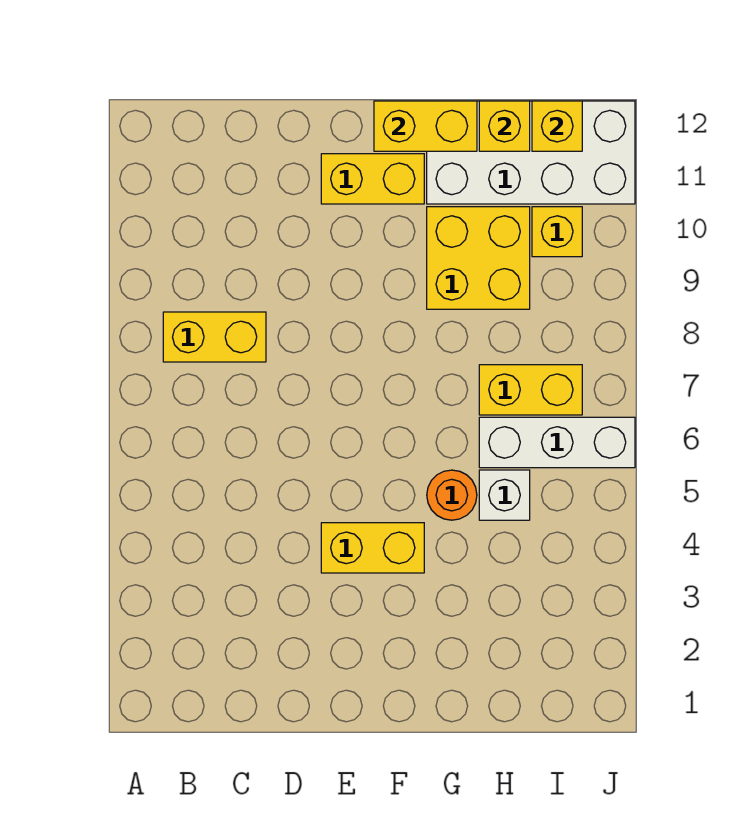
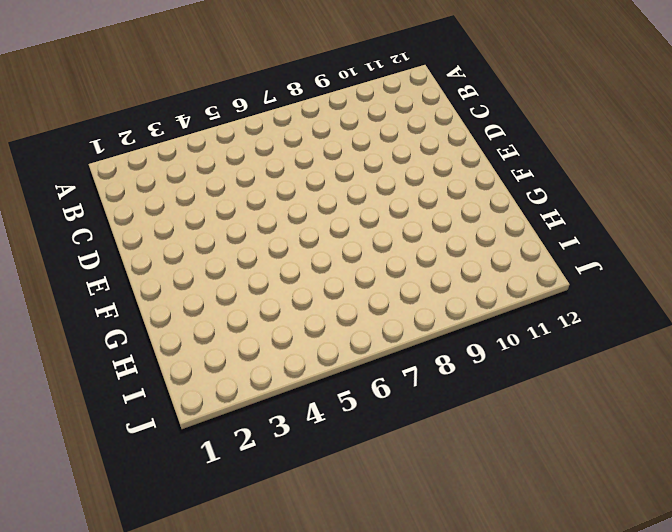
none -> yellow 1x2 brick [163,312,266,362]
none -> yellow 1x2 brick [321,523,424,573]
none -> yellow 1x2 brick [321,154,424,204]

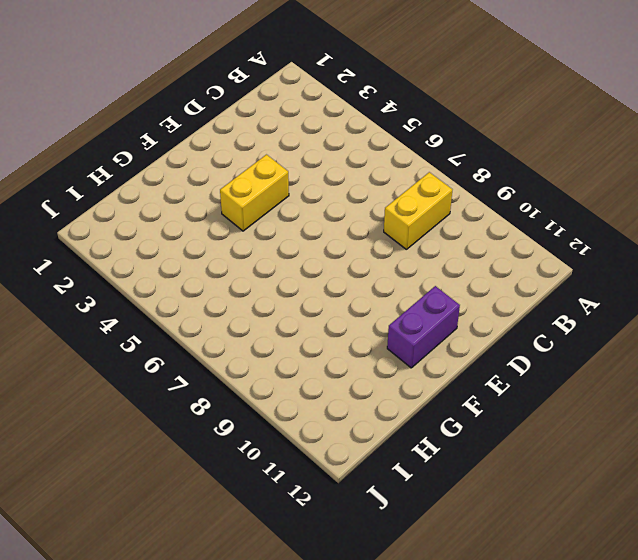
purple 1x2 brick [387,286,460,368] -> yellow 1x2 brick [321,154,424,204]
none -> orange 1x1 round brick [427,470,477,520]
none -> yellow 2x2 brick [427,207,530,309]
none -> white 2x4 brick [427,101,635,204]

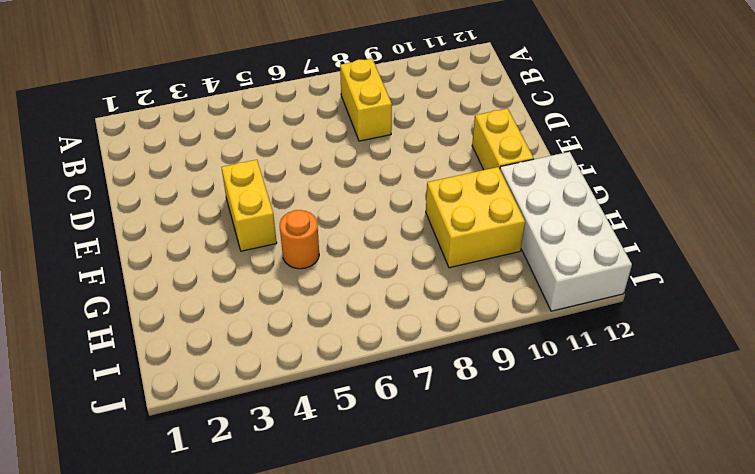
none -> white 1x1 brick [479,470,530,520]
none -> white 1x3 brick [479,417,635,468]
none -> yellow 1x2 brick [479,365,582,415]

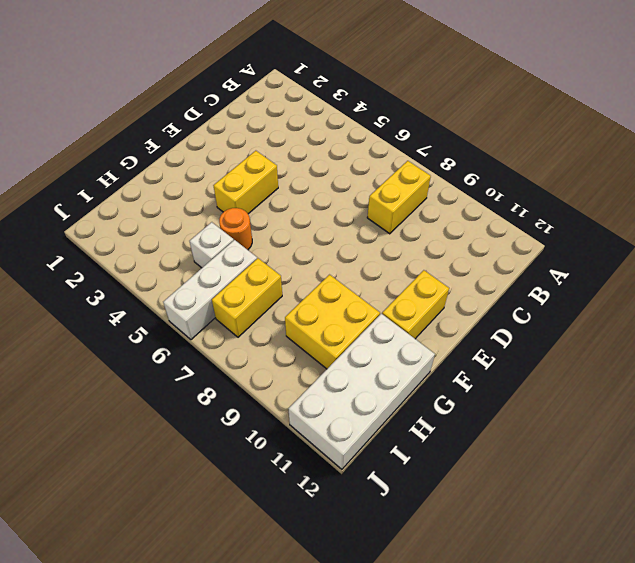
none -> yellow 1x1 brick [532,207,582,257]
none -> yellow 1x2 brick [374,101,477,151]
none -> yellow 1x1 brick [479,101,530,151]

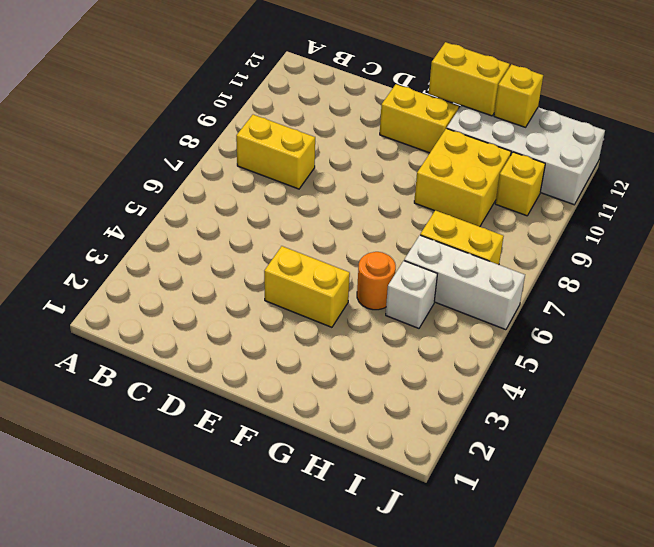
none -> yellow 1x1 brick [532,101,582,151]

